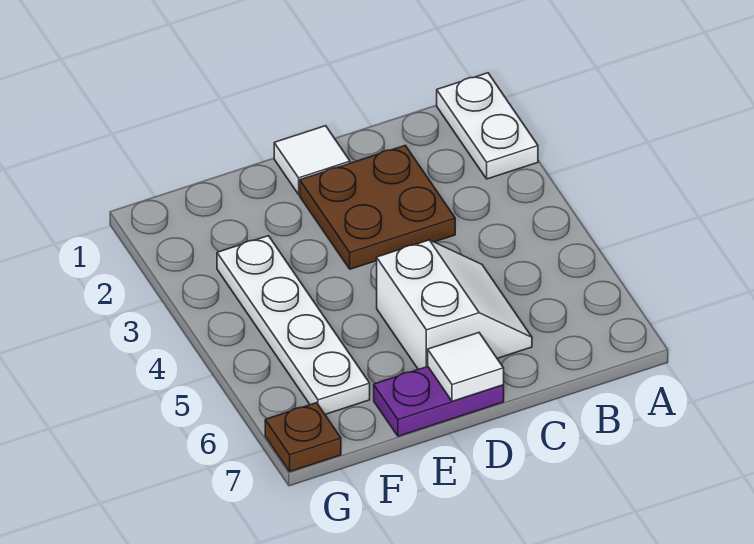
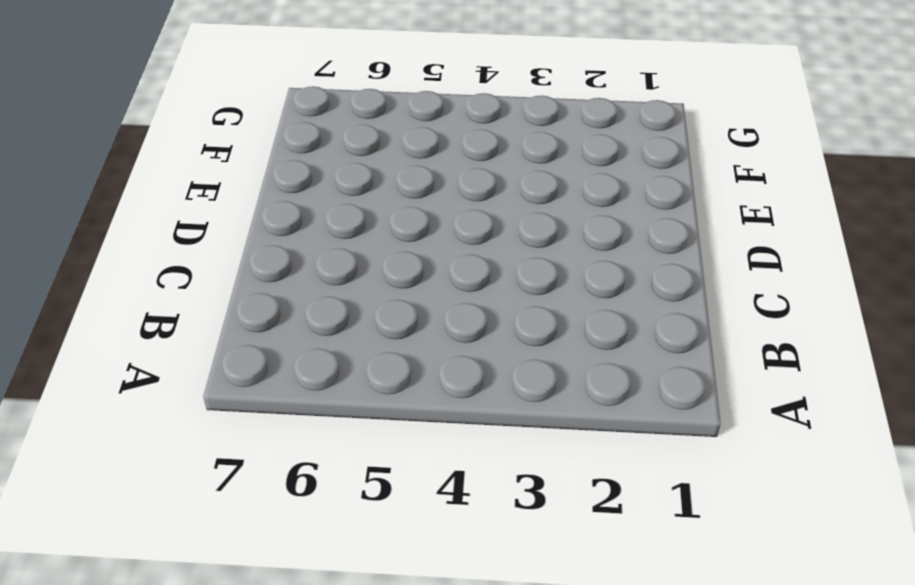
none -> white 1x2 plate [437,73,538,179]
none -> brown 2x2 plate [300,146,455,269]

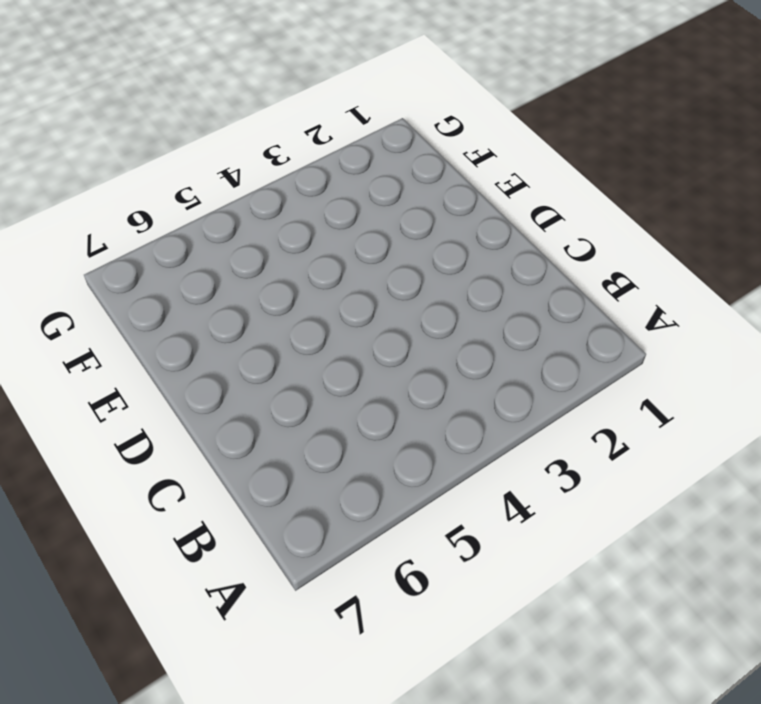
none -> white 1x2 plate [437,73,538,179]
none -> brown 2x2 plate [300,146,455,269]

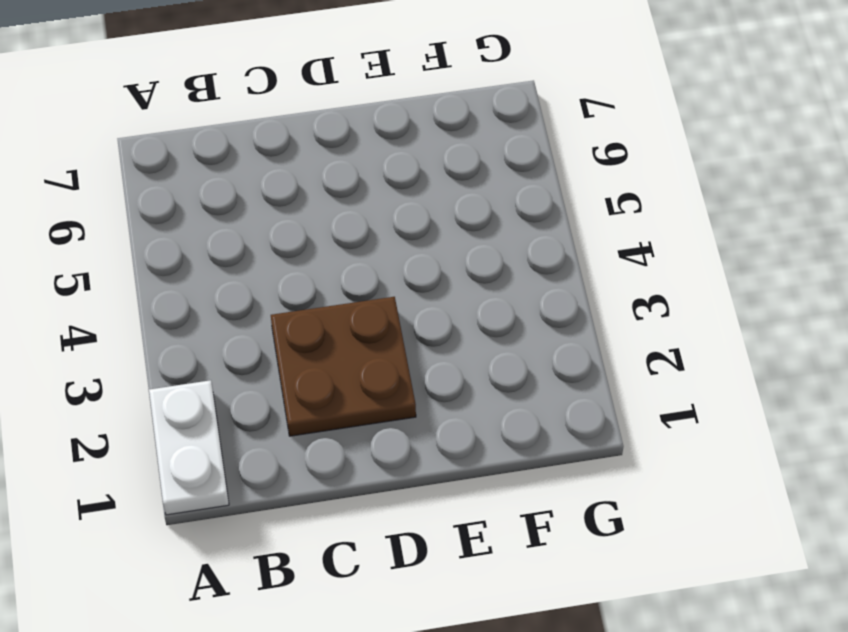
none -> white 2x2 slope [377,240,532,369]
none -> white 1x1 tile [274,126,350,195]

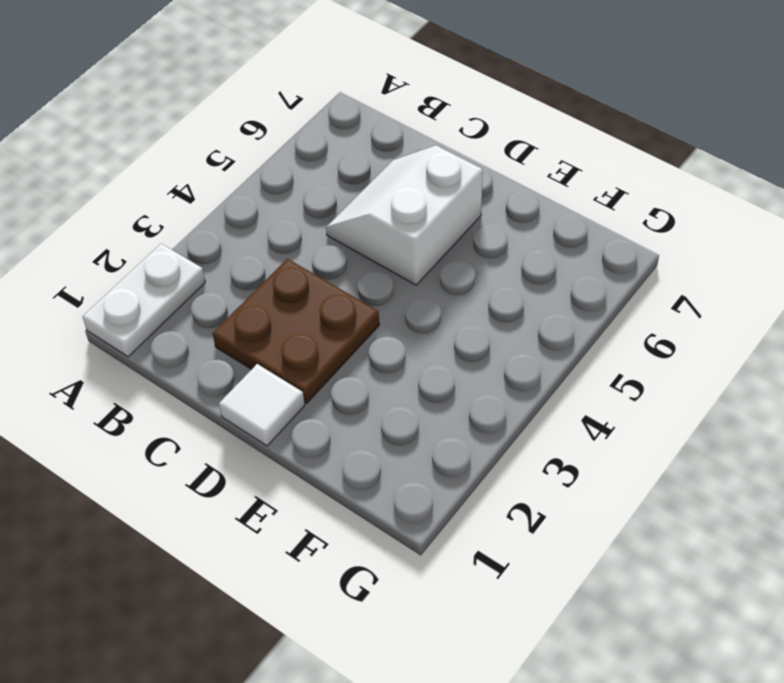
none -> purple 1x2 plate [374,367,504,436]
none -> white 1x4 plate [217,236,370,414]

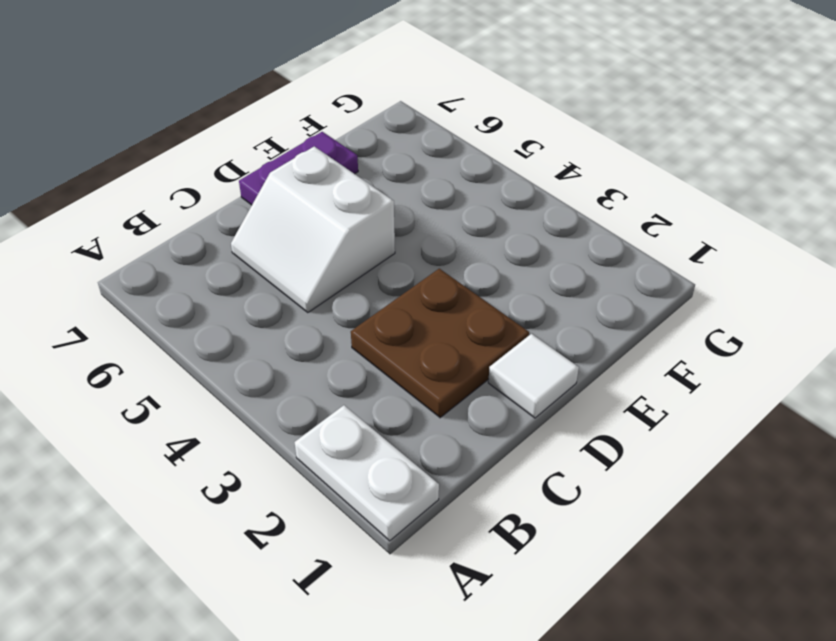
none -> white 1x4 plate [217,236,370,414]
none -> brown 1x1 plate [265,403,341,472]

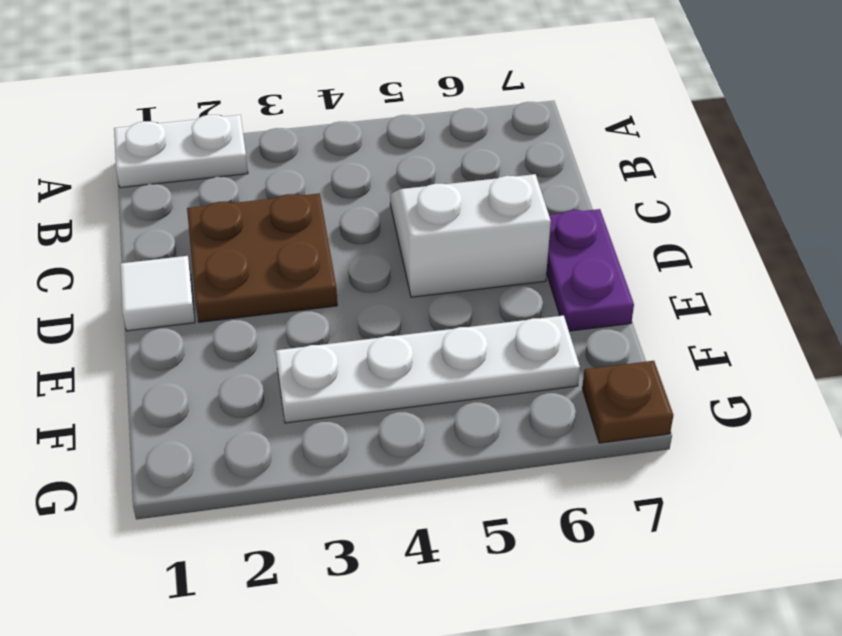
none -> white 1x1 tile [428,333,504,401]

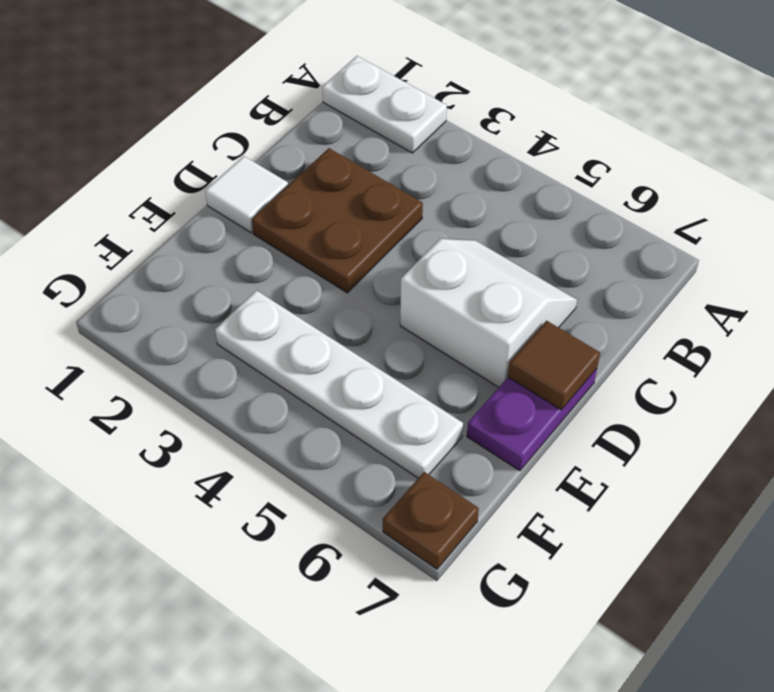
brown 1x1 tile [508,321,600,410] -> white 1x1 tile [428,333,504,401]

